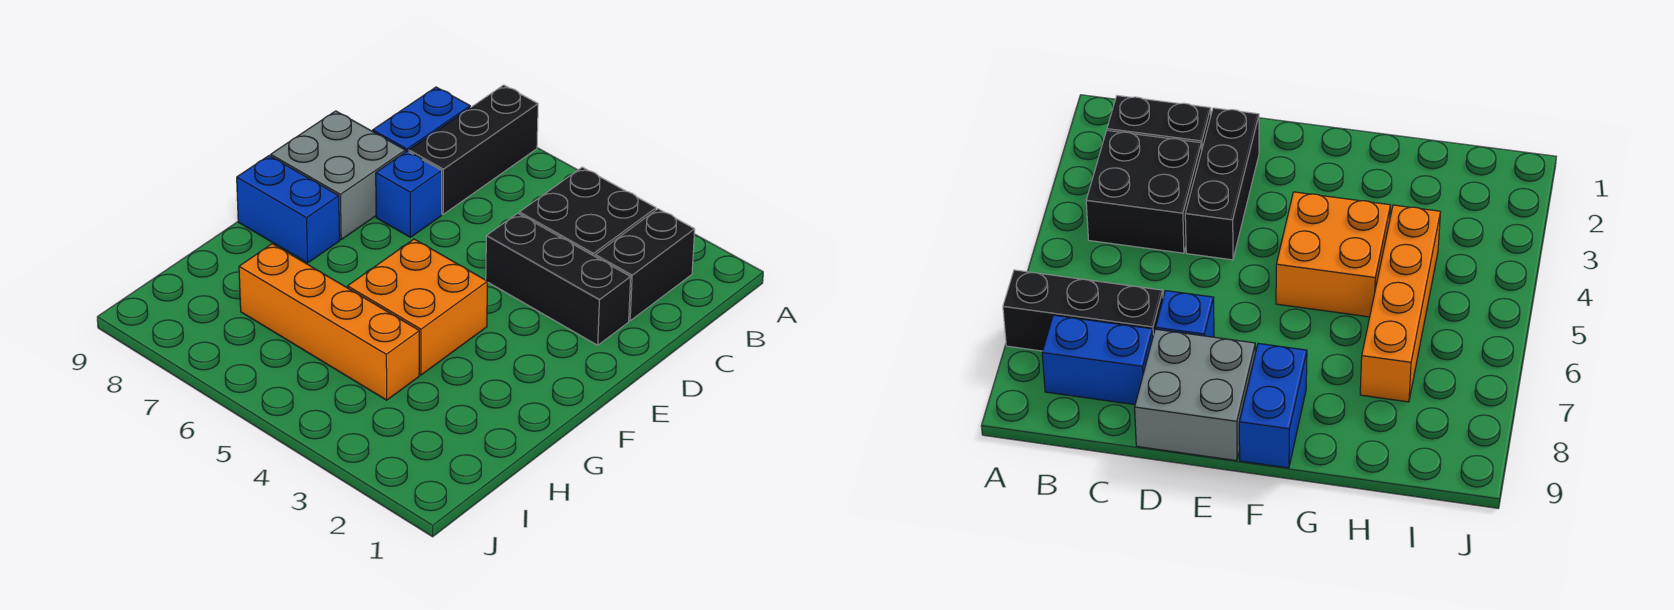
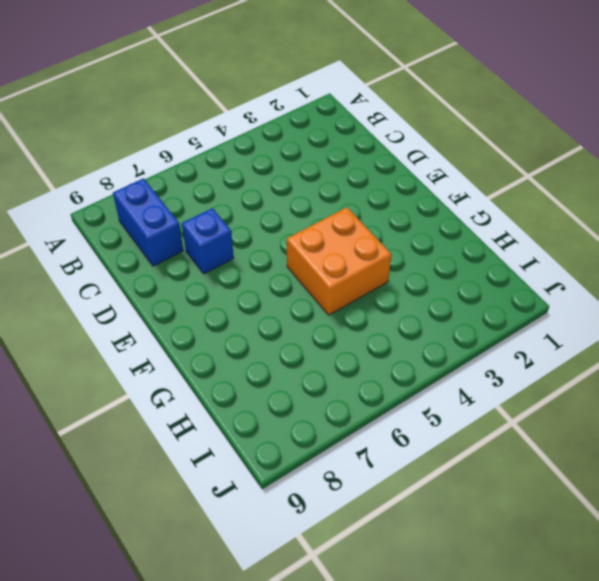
none -> black 1x3 brick [409,85,538,214]
none -> black 1x2 brick [595,209,695,321]

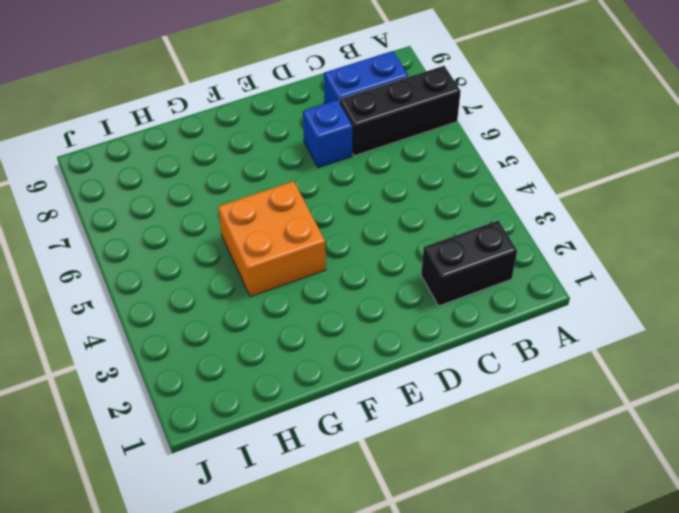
none -> black 2x2 brick [519,167,656,256]
none -> black 1x3 brick [486,213,631,345]

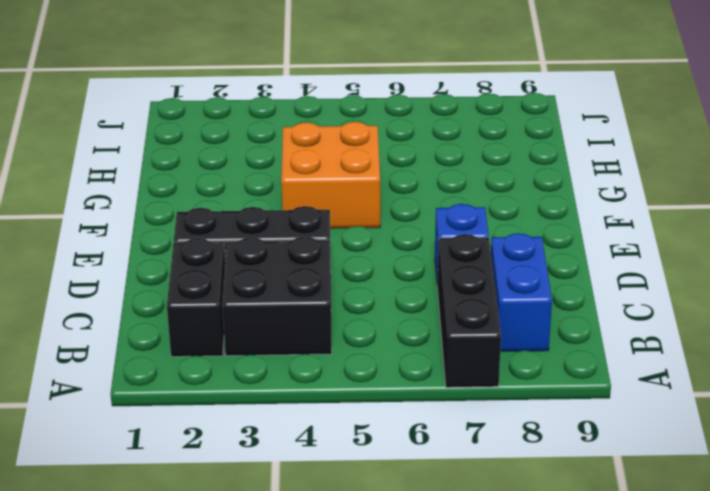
none -> grey 2x2 brick [271,111,405,239]
none -> blue 1x2 brick [237,156,340,263]

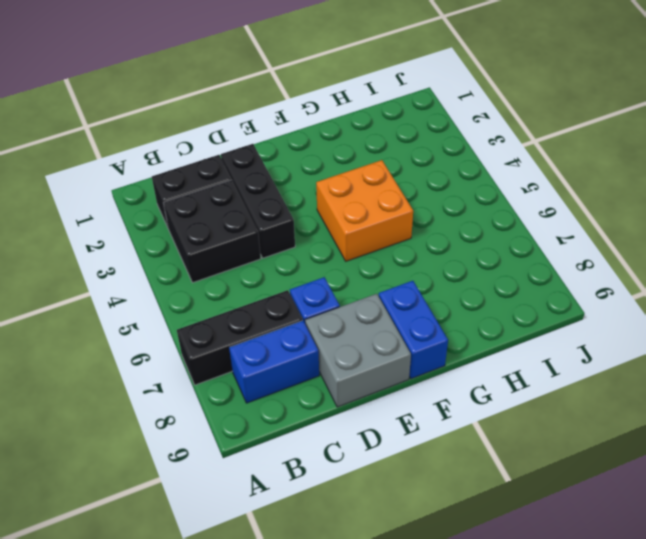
none -> orange 1x4 brick [239,244,419,400]

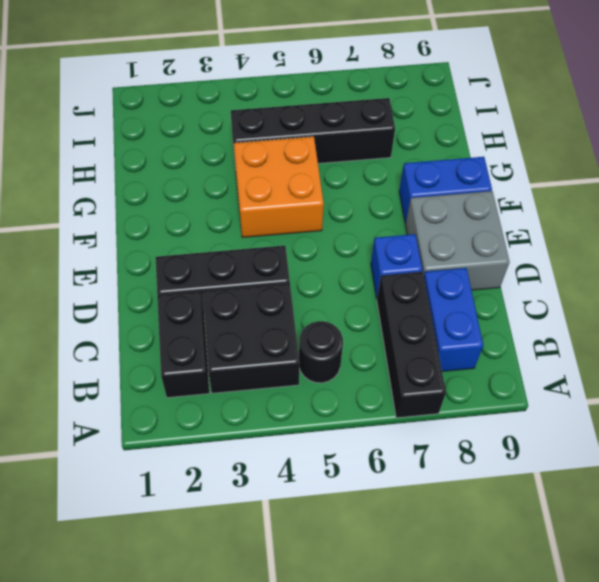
black 1x1 round brick [299,321,343,383] -> none
black 1x4 brick [231,98,395,163] -> orange 1x4 brick [239,244,419,400]

